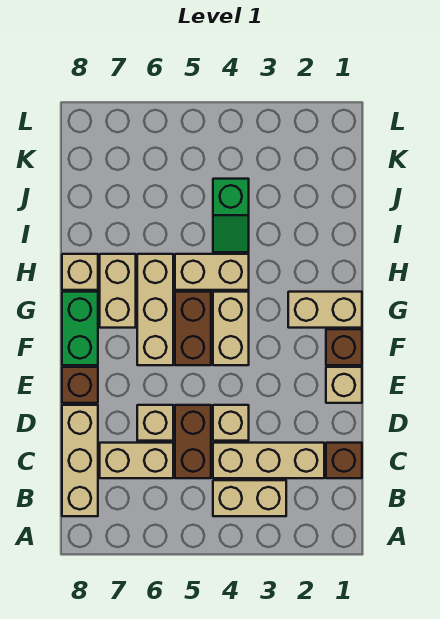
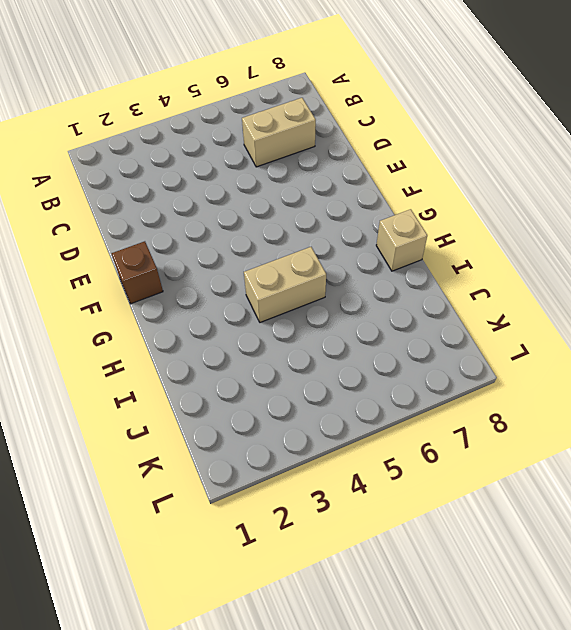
none -> tan 1x2 brick [213,480,286,516]
none -> tan 1x3 brick [62,405,98,516]
none -> brown 1x1 brick [326,443,362,478]

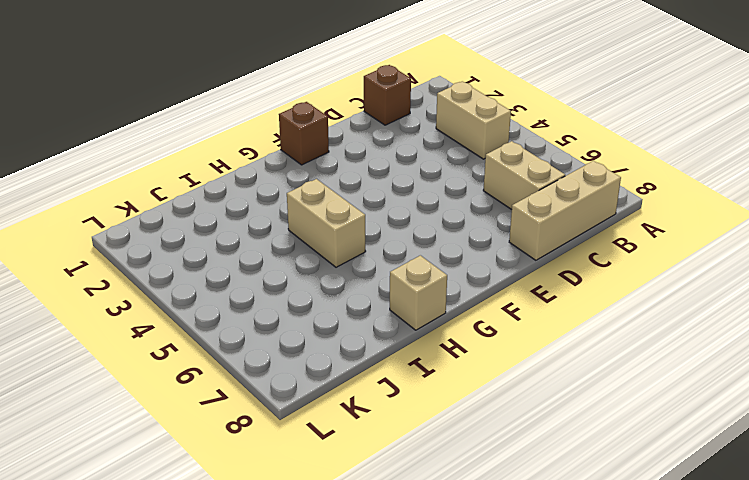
none -> tan 1x3 brick [213,443,324,478]
none -> brown 1x2 brick [175,405,211,478]
none -> tan 1x1 brick [213,405,249,441]

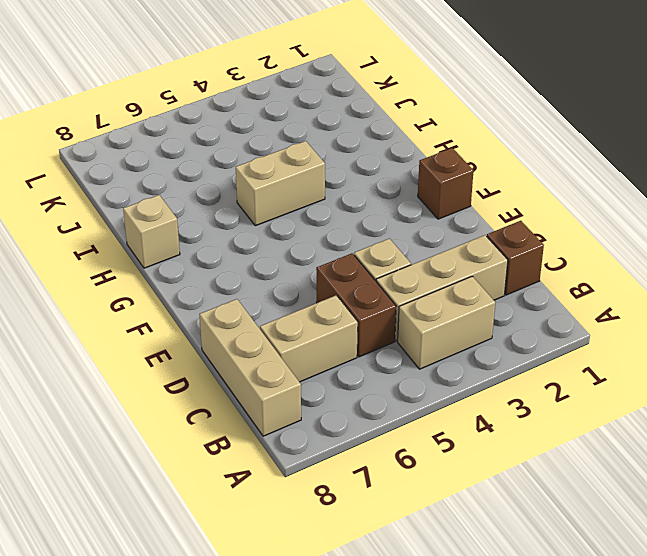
none -> tan 1x1 brick [137,405,173,441]
none -> tan 1x1 brick [326,367,362,403]
none -> brown 1x1 brick [62,367,98,403]

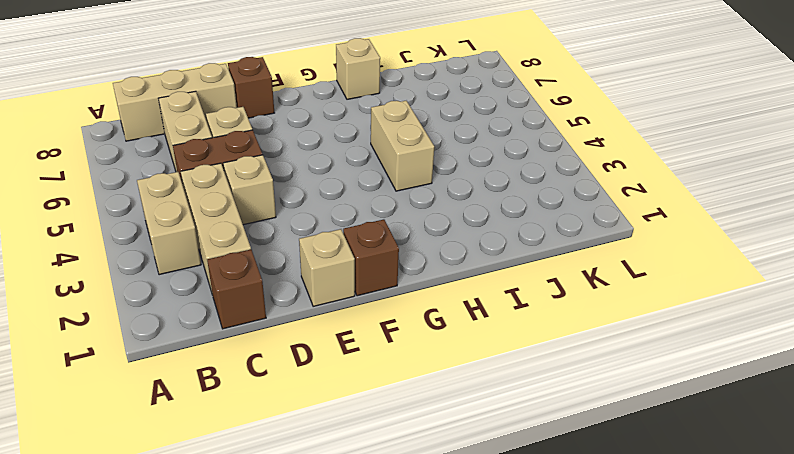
none -> tan 1x2 brick [213,292,249,365]
none -> brown 1x2 brick [175,292,211,365]
none -> tan 1x3 brick [137,254,173,365]

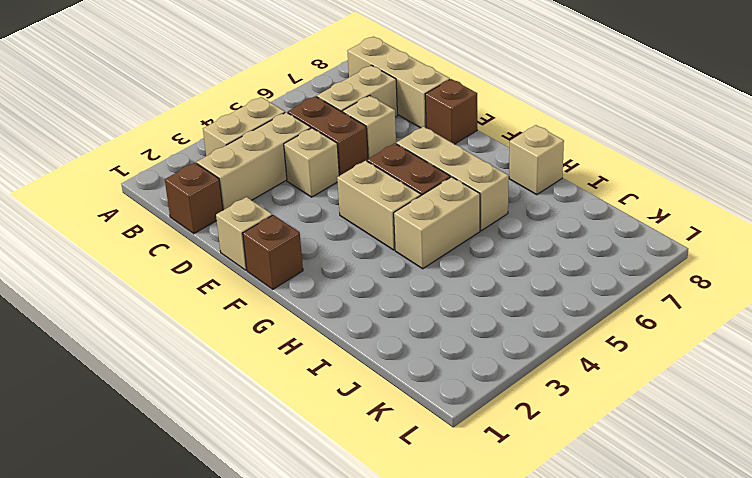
none -> green 1x2 brick [62,292,98,365]
none -> tan 1x2 brick [288,292,362,328]
none -> tan 1x2 brick [100,254,136,328]

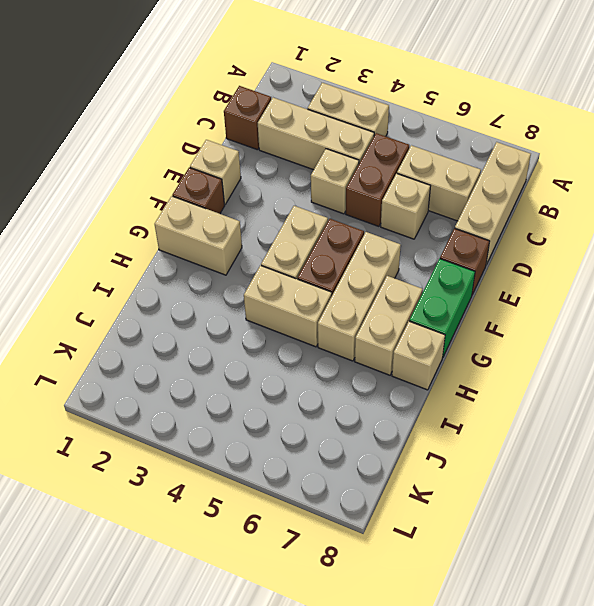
none -> green 1x2 slope [213,179,249,252]

